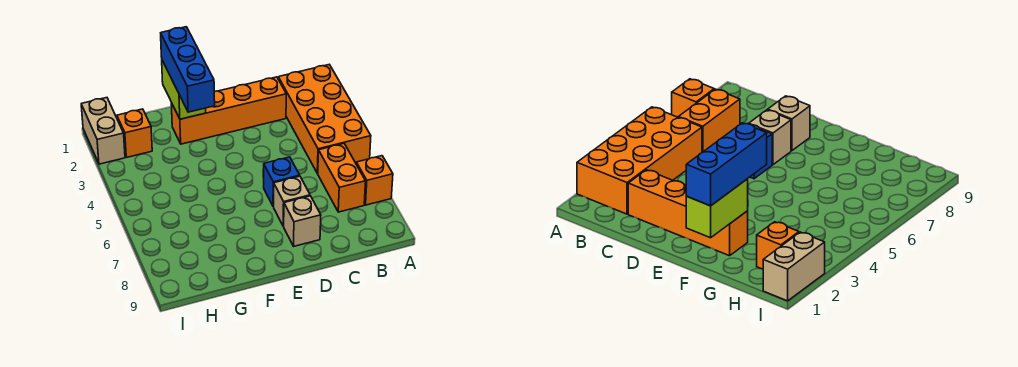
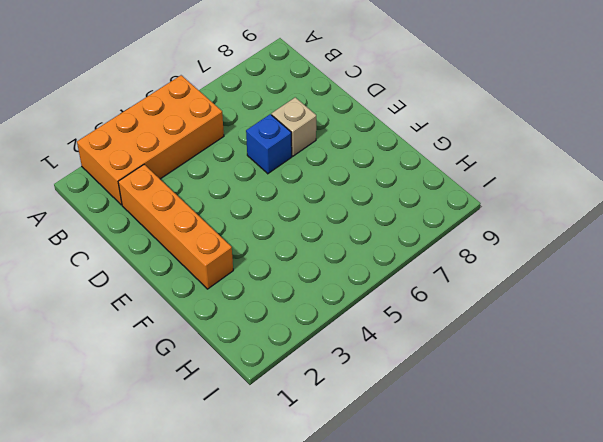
none -> orange 1x1 brick [356,156,393,205]
none -> orange 1x2 brick [318,144,366,212]

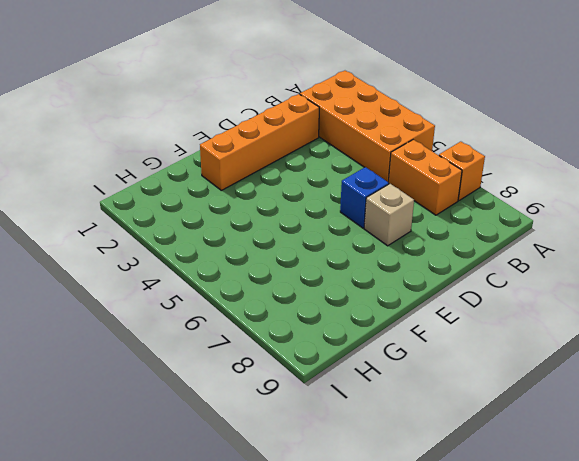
none -> tan 1x1 brick [284,196,321,246]
none -> orange 1x1 brick [117,109,152,157]

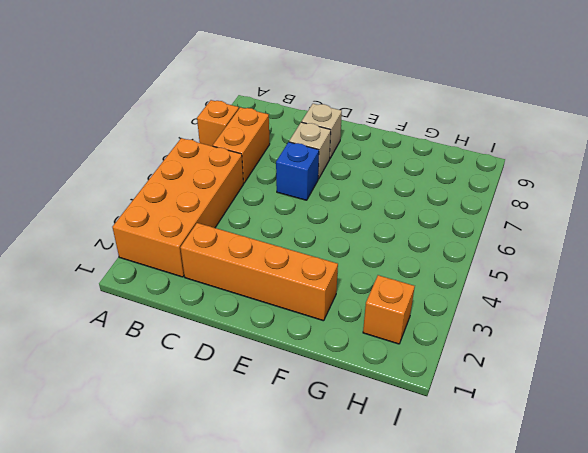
none -> tan 1x2 brick [81,98,125,164]
none -> lime 1x2 brick [162,61,206,119]

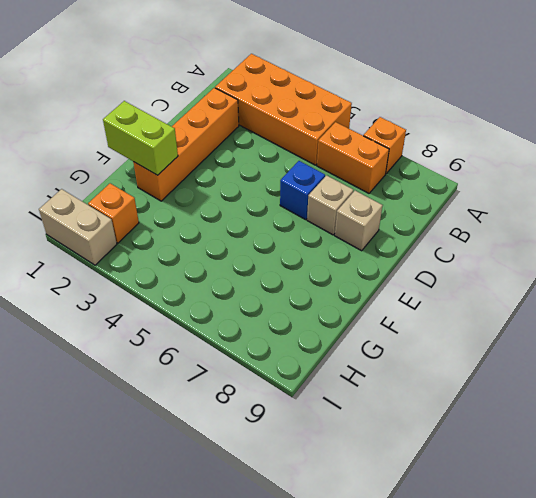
none -> blue 1x3 brick [161,27,215,112]

